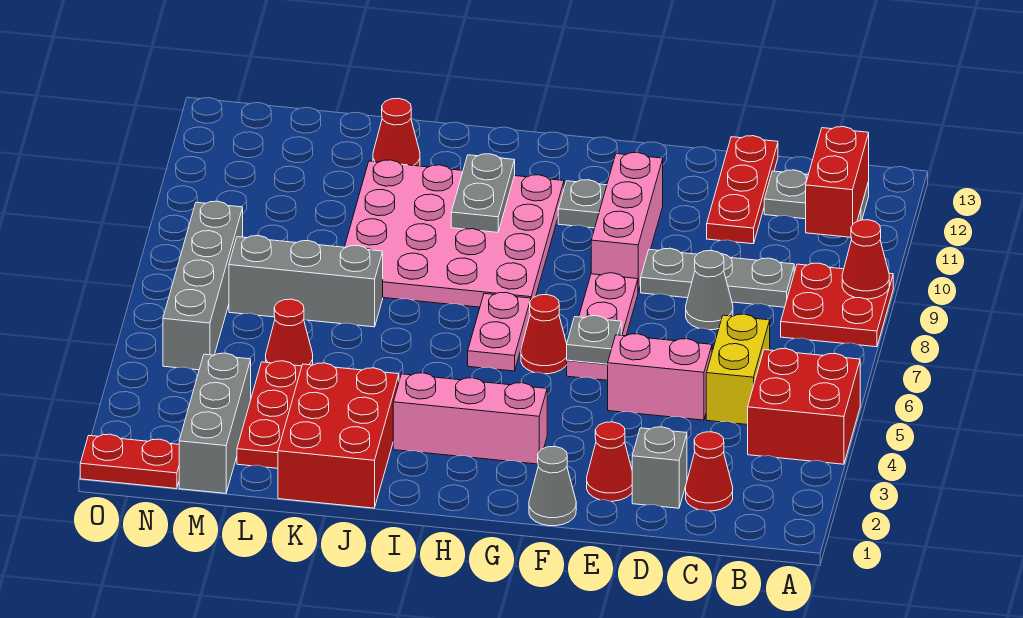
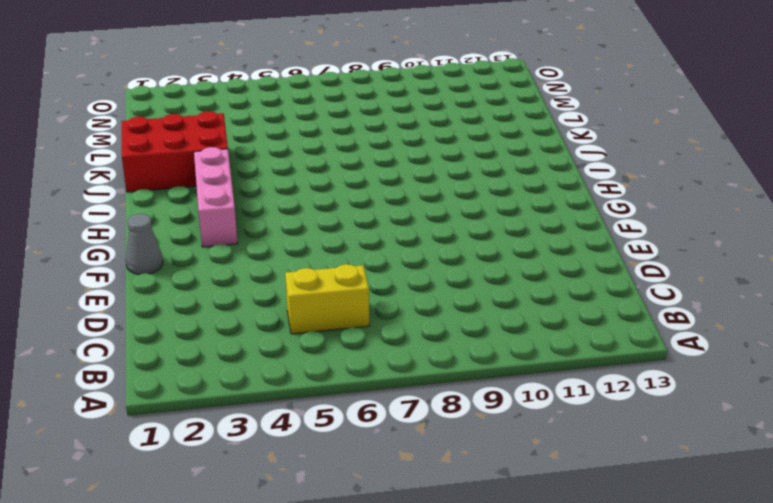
none -> red 2x2 brick [748,349,860,464]
none -> red 2x2 plate [781,263,893,347]
none -> grey 1x2 plate [764,170,869,222]
none -> red 1x1 cone [686,432,733,511]

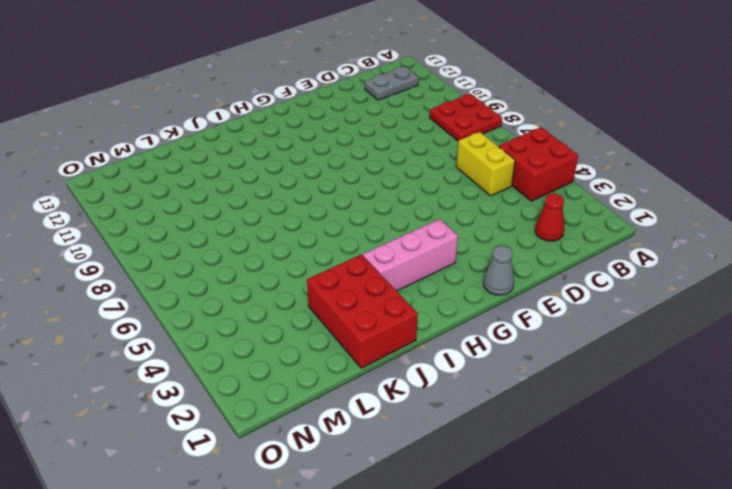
none -> grey 1x3 plate [641,248,794,307]
none -> grey 1x1 brick [632,427,687,508]
none -> pink 1x2 brick [607,334,712,420]
none -> grey 1x1 cone [686,251,733,330]

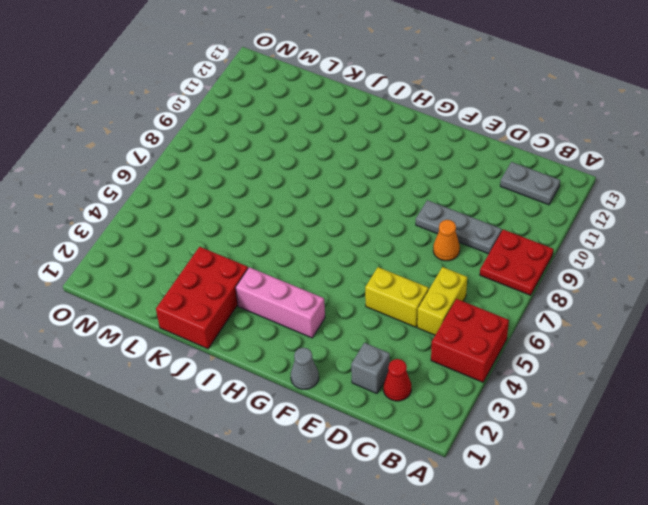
yellow 1x2 brick [365,267,429,327] -> pink 1x2 brick [607,334,712,420]
orange 1x1 cone [433,220,460,261] -> grey 1x1 cone [686,251,733,330]
none -> red 1x3 plate [707,136,778,244]
none -> red 1x1 cone [587,422,632,501]
none -> pink 1x3 plate [567,273,638,380]
none -> pink 1x3 brick [591,152,663,292]

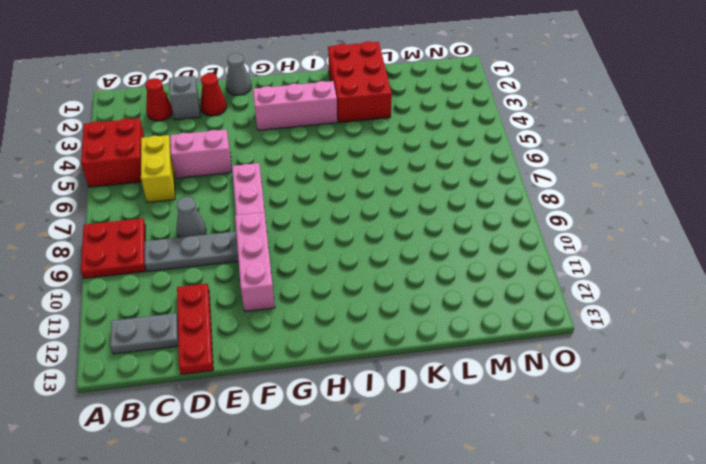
none -> red 1x1 cone [521,294,567,374]
none -> grey 1x1 plate [558,180,607,228]
none -> pink 1x2 plate [468,292,531,371]
none -> pink 4x4 plate [345,160,564,307]

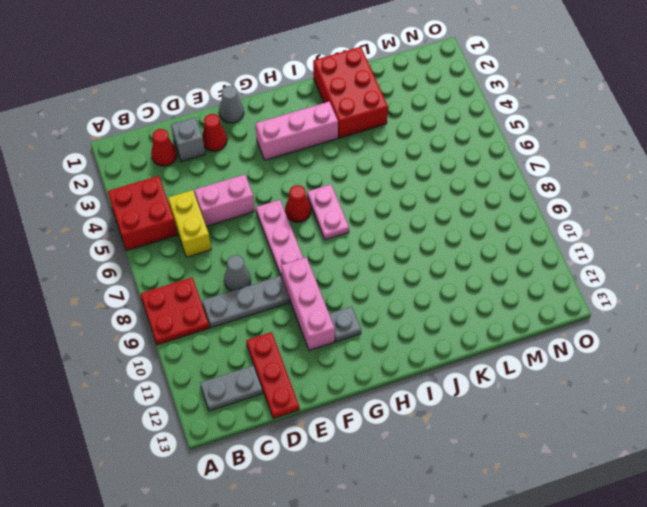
none -> pink 4x4 plate [345,160,564,307]
none -> grey 1x3 brick [229,236,383,327]
none -> red 1x1 cone [373,98,420,166]
none -> red 1x3 plate [237,361,302,468]

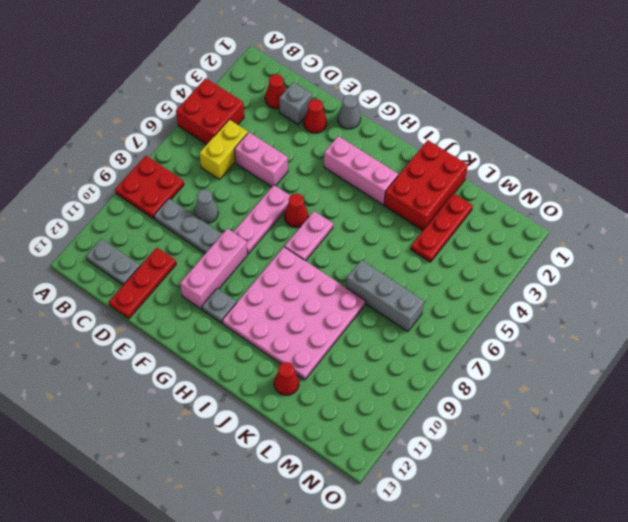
none -> red 1x1 cone [266,299,313,366]
none -> grey 1x3 brick [179,353,251,493]
none -> red 1x2 plate [80,434,179,489]
none -> grey 1x4 brick [163,201,243,370]

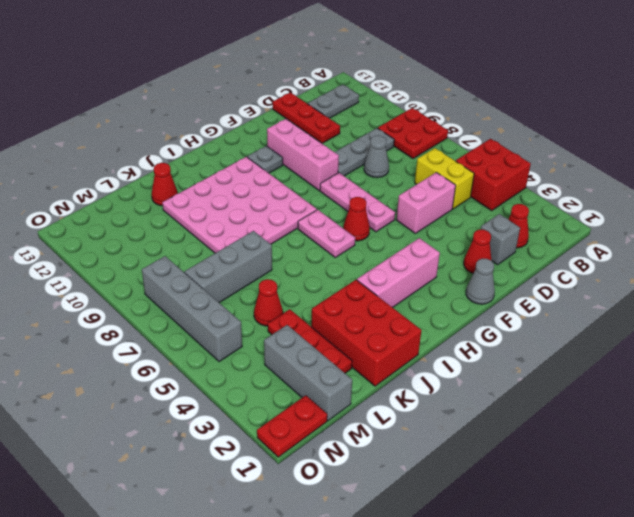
none -> red 1x1 cone [842,220,889,299]
none -> red 1x2 brick [806,127,869,237]
none -> grey 1x1 plate [567,316,621,364]
none -> grey 1x2 plate [451,154,515,232]

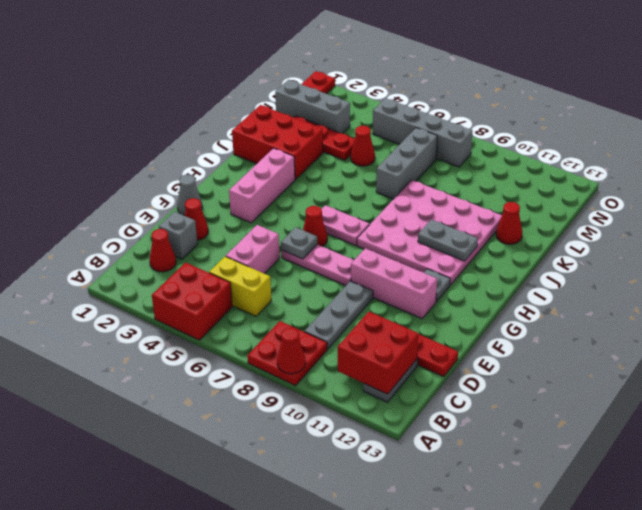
red 2x2 brick [338,312,419,394] -> red 1x2 brick [806,127,869,237]
none -> grey 1x1 cone [686,251,733,330]

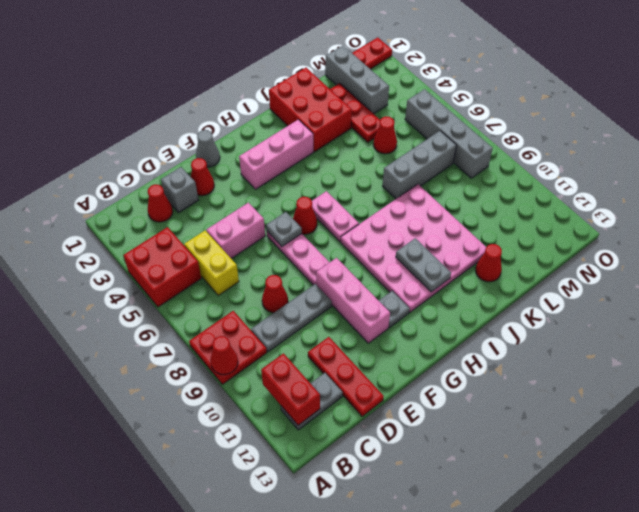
red 1x1 cone [262,275,288,313] -> grey 1x1 cone [686,251,733,330]

